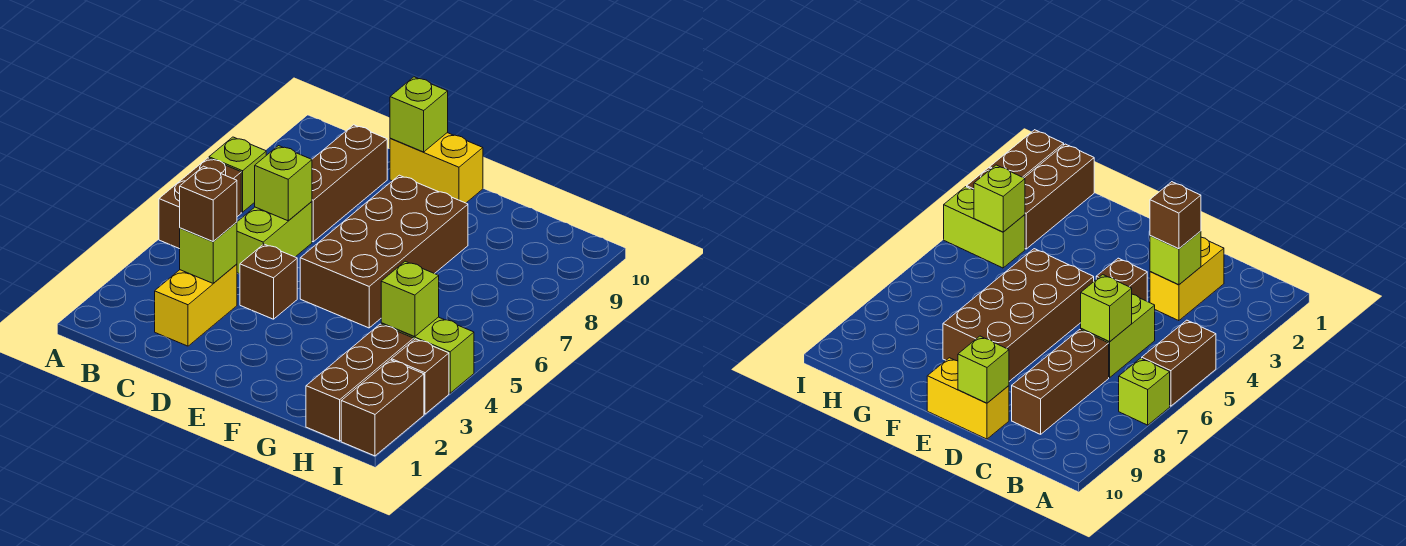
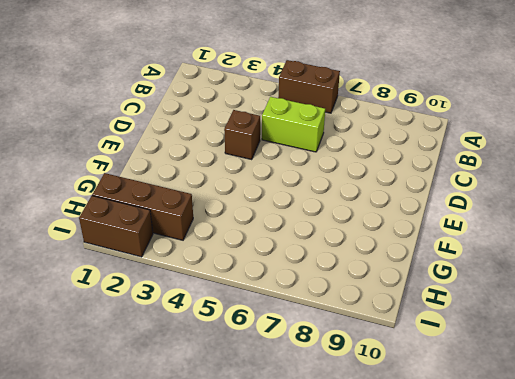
none -> lime 1x1 brick [209,137,266,212]
none -> yellow 1x2 brick [155,264,237,346]
none -> brown 1x3 brick [312,125,387,242]

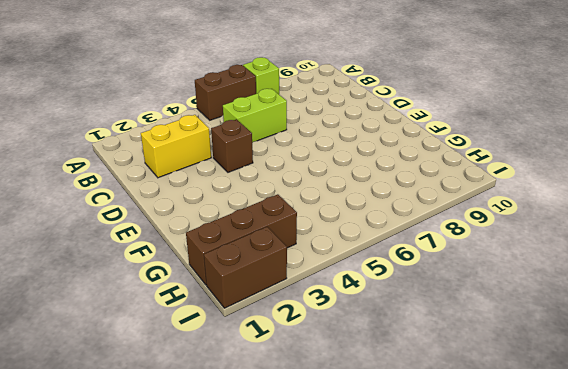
none -> brown 1x3 brick [312,125,387,242]
none -> yellow 1x2 brick [390,133,483,203]
none -> brown 2x4 brick [300,175,468,328]

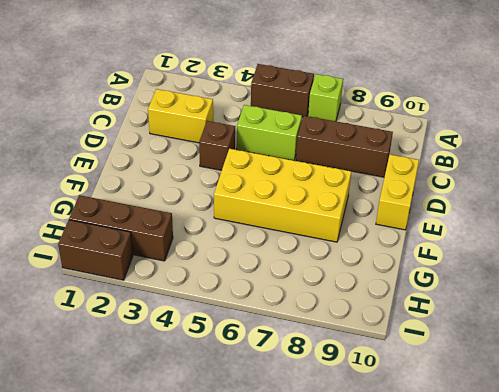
yellow 2x4 brick [214,149,351,242] -> brown 2x4 brick [300,175,468,328]
none -> lime 1x2 brick [381,317,474,393]
none -> brown 1x1 brick [392,339,449,414]
none -> lime 1x1 brick [180,222,237,283]

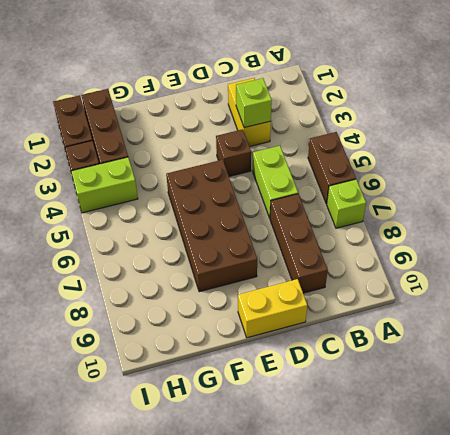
none -> lime 1x1 brick [255,146,312,221]
none -> lime 1x1 brick [390,77,448,152]
none -> lime 1x1 brick [381,261,439,337]

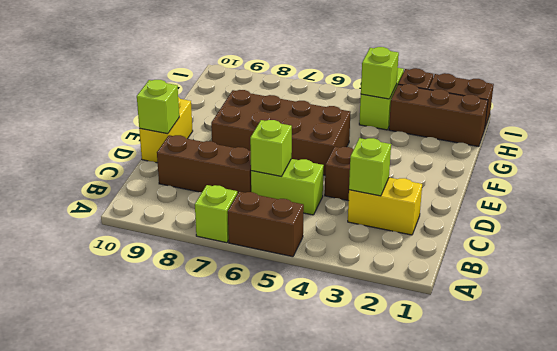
none -> brown 1x1 brick [180,166,237,241]

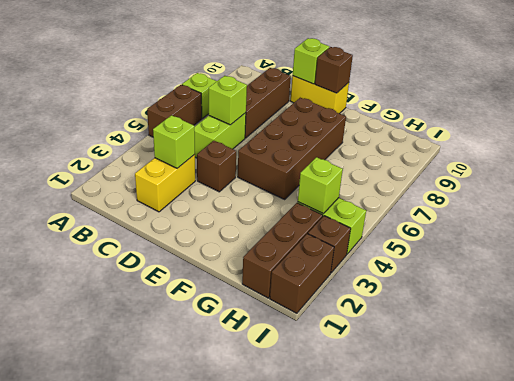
brown 1x1 brick [315,47,353,93] -> brown 1x1 brick moved to [180,166,237,241]

